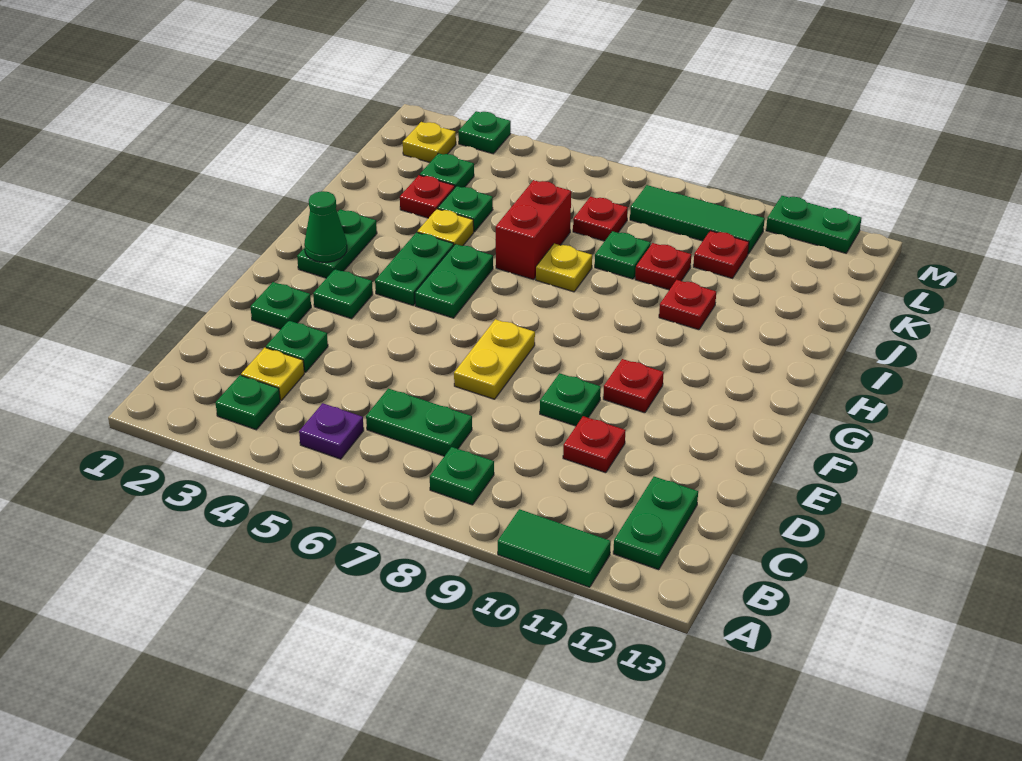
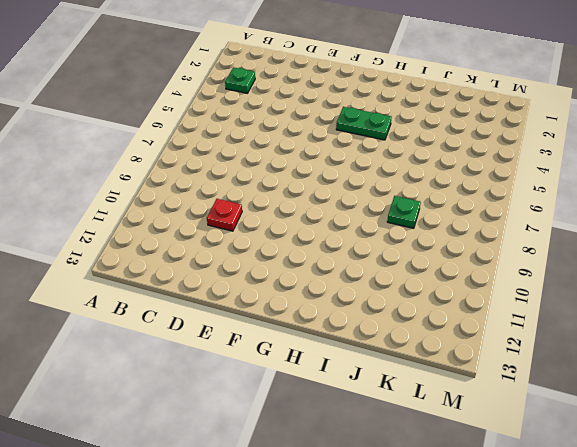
none -> green 1x2 tile [498,509,611,587]
none -> purple 1x1 plate [299,403,364,459]
none -> green 1x1 plate [430,447,494,505]
none -> green 1x2 plate [613,477,698,570]

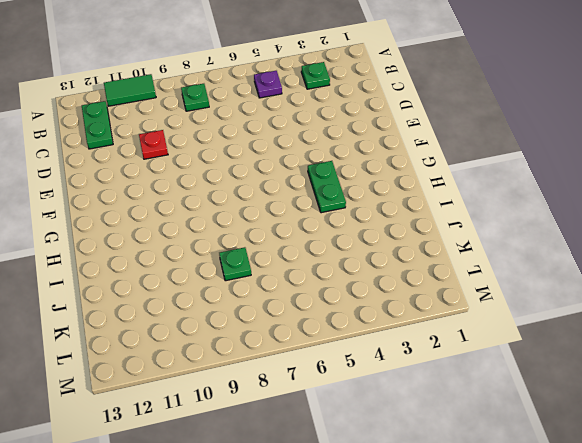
none -> yellow 1x1 plate [241,348,304,400]
none -> green 1x2 plate [366,388,472,456]
none -> green 1x1 plate [266,321,328,372]
none -> green 1x1 plate [250,282,311,329]

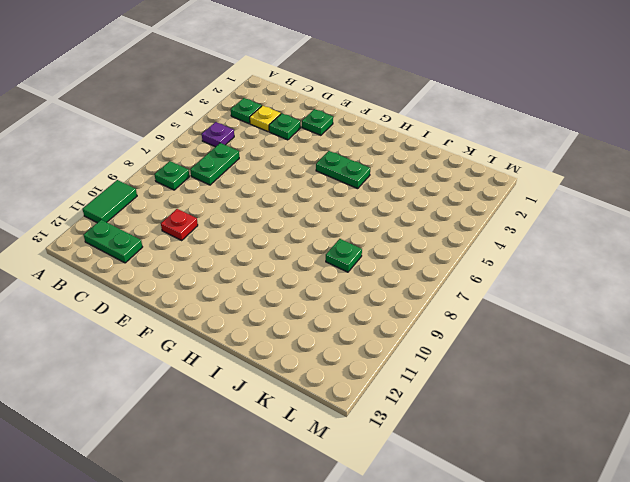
none -> yellow 1x2 plate [454,319,535,399]
none -> green 1x1 plate [540,373,601,426]
none -> green 1x1 plate [313,269,373,319]
none -> red 1x1 plate [603,359,664,413]

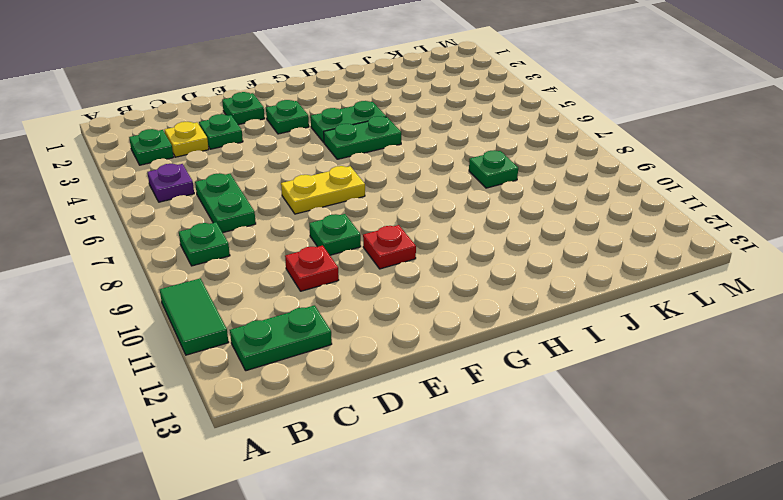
none -> green 1x2 plate [297,209,377,278]
none -> yellow 1x1 plate [417,209,474,246]
none -> red 1x2 brick [496,180,571,280]
none -> yellow 1x1 plate [536,244,592,292]

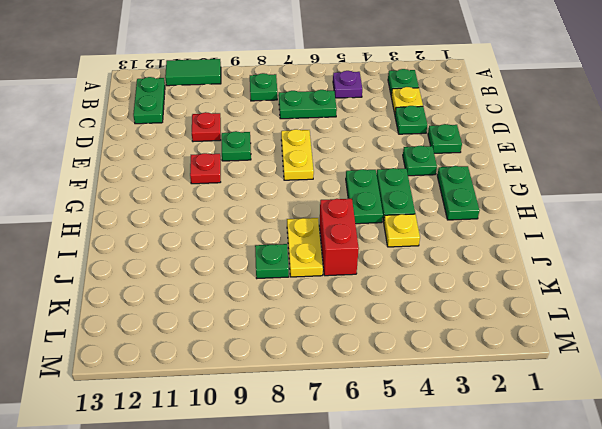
yellow 1x2 plate [287,218,323,277] -> yellow 1x1 plate [536,244,592,292]
none -> red 1x1 plate [659,280,716,330]
none -> red 1x1 plate [400,175,455,218]
none -> green 1x1 plate [438,186,493,232]
none -> red 1x1 plate [635,243,691,290]

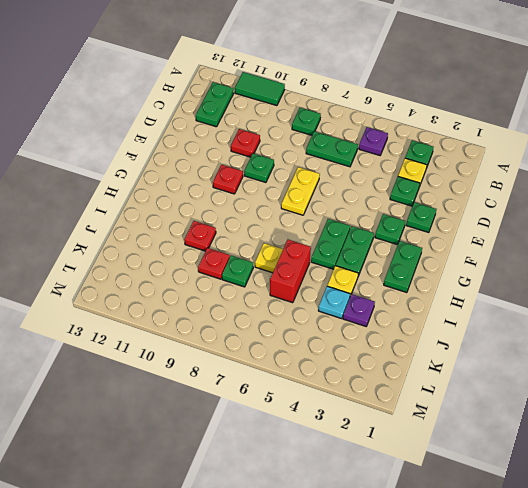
purple 1x1 plate [343,294,375,326] -> red 1x1 plate [400,175,455,218]
cyan 1x1 plate [318,286,350,319] -> green 1x1 plate [438,186,493,232]
none -> green 1x1 plate [420,153,474,188]
none -> red 1x1 plate [573,197,628,241]
none -> red 1x1 plate [693,231,749,278]
none -> yellow 1x1 plate [403,122,456,162]

